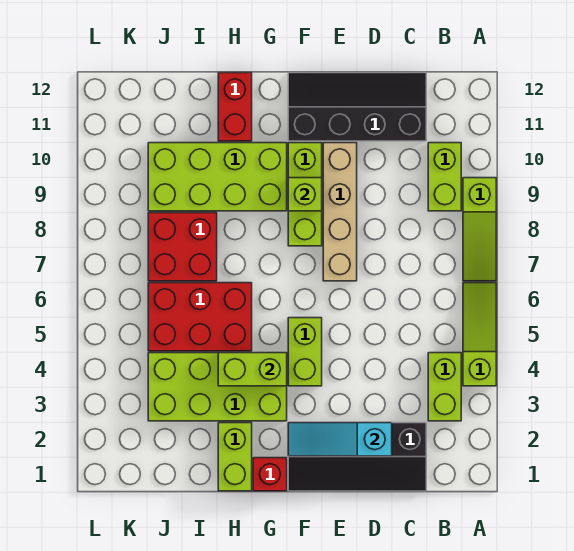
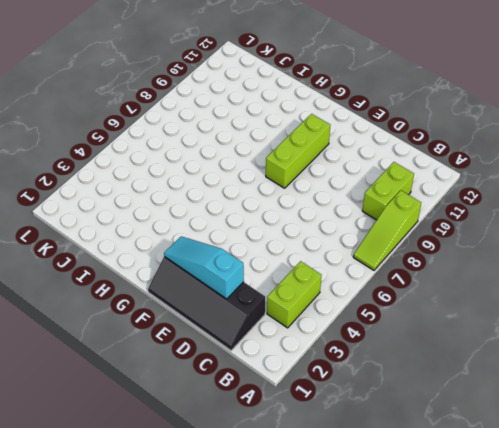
none -> lime 1x3 slope [463,283,496,386]
none -> black 2x4 slope [288,73,426,141]
none -> tan 1x4 brick [323,143,357,281]

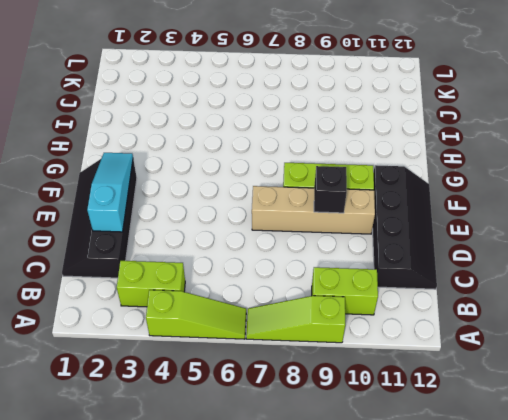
black 1x1 brick [314,166,347,213] -> none
none -> lime 1x2 brick [288,318,322,386]
none -> red 1x1 brick [253,458,287,491]
none -> lime 2x4 brick [148,353,287,421]

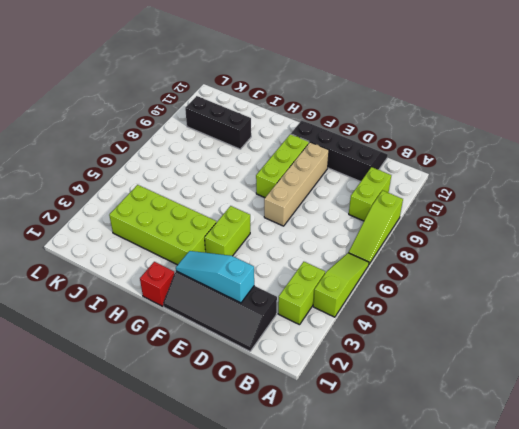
black 1x3 brick [185,96,251,149] -> lime 2x4 brick [148,143,287,211]
none -> lime 1x2 brick [218,423,252,491]
none -> red 2x3 brick [148,283,252,351]
none -> red 1x2 brick [218,73,252,141]

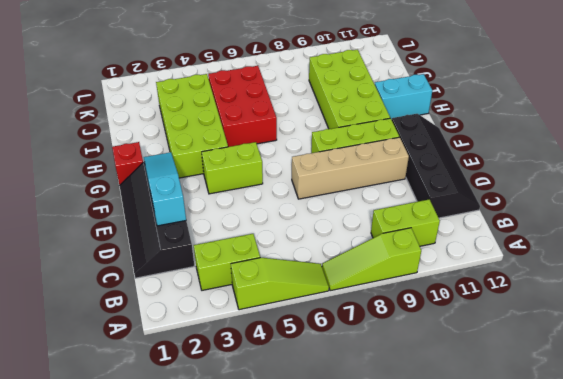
cyan 1x2 brick [375,74,432,120] -> red 1x2 brick [218,73,252,141]
none -> lime 1x2 brick [218,423,252,491]
none -> red 2x2 brick [148,213,217,281]
none -> lime 1x1 brick [288,178,322,211]

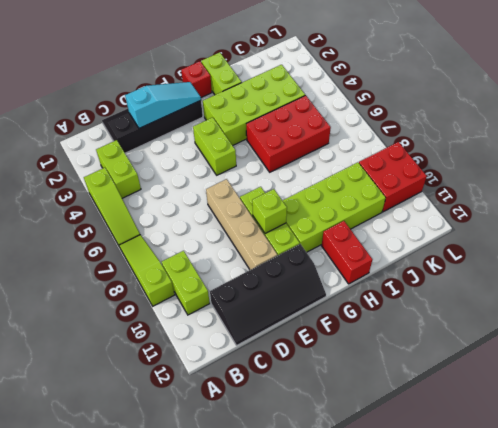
red 2x2 brick [359,142,427,212] -> red 2x2 brick moved to [148,213,217,281]
none -> lime 1x2 brick [218,353,287,386]

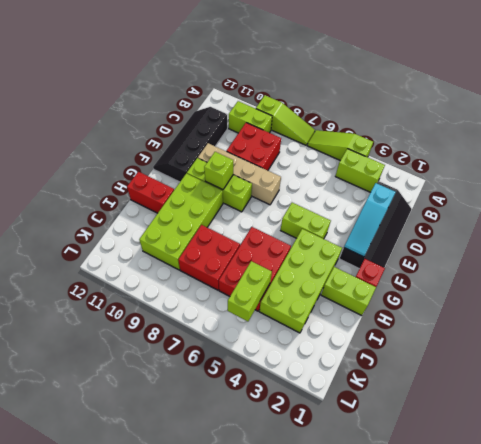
red 2x2 brick [226,123,281,170] -> none
lime 1x2 brick [228,261,272,321] -> lime 1x2 brick moved to [218,353,287,386]

